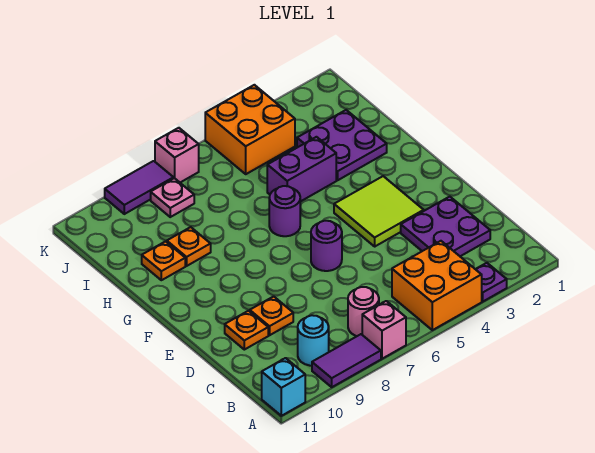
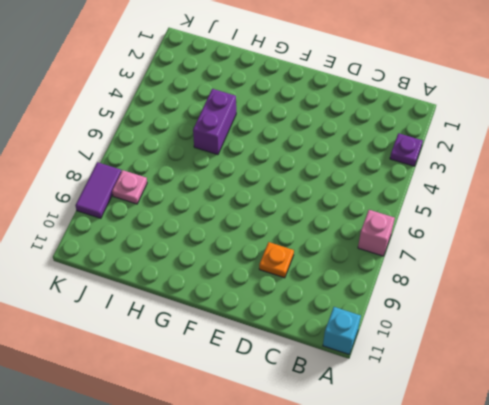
none -> orange 2x2 brick [392,241,482,330]
none -> purple 1x2 tile [312,334,381,387]
none -> pink 1x1 round brick [348,287,379,336]

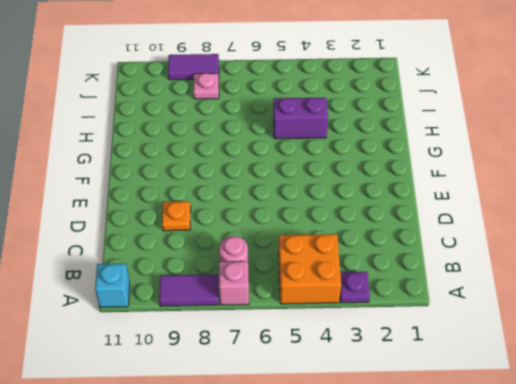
none -> cyan 1x1 round brick [298,315,329,366]
none -> purple 2x2 plate [401,197,490,256]
none -> orange 1x1 plate [225,311,268,350]

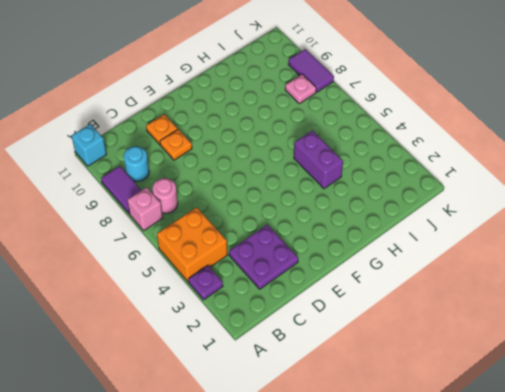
none -> lime 2x2 tile [334,176,424,246]
none -> purple 1x1 round brick [311,221,342,271]
none -> purple 1x1 round brick [269,186,300,236]

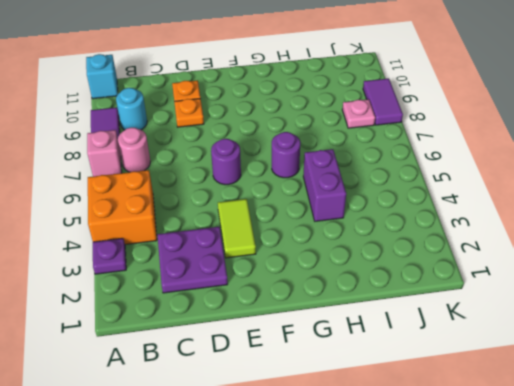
lime 1x2 tile [218,199,256,258] -> lime 2x2 tile [334,176,424,246]
none -> purple 2x2 plate [297,110,387,180]
none -> orange 1x1 plate [167,227,211,266]
none -> orange 1x1 plate [142,241,185,280]

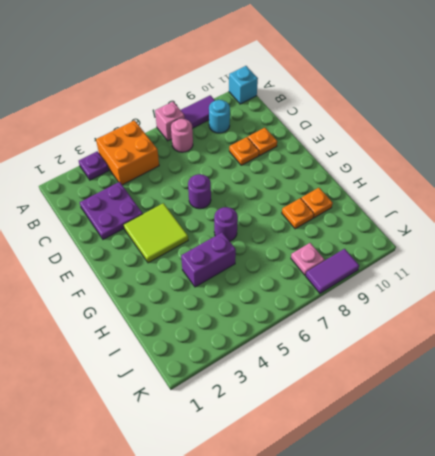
none -> purple 2x2 plate [297,110,387,180]
none -> orange 2x2 brick [205,85,295,174]
none -> pink 1x1 brick [155,128,199,182]

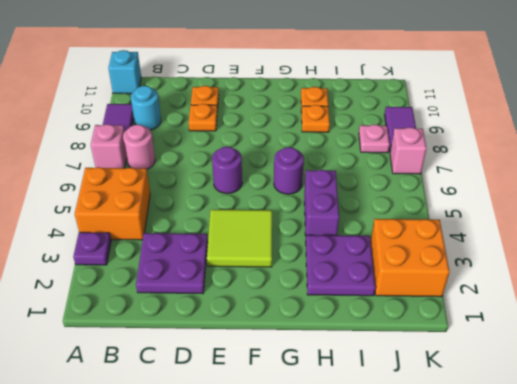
orange 2x2 brick [371,219,450,297] -> orange 2x2 brick moved to [205,85,295,174]

